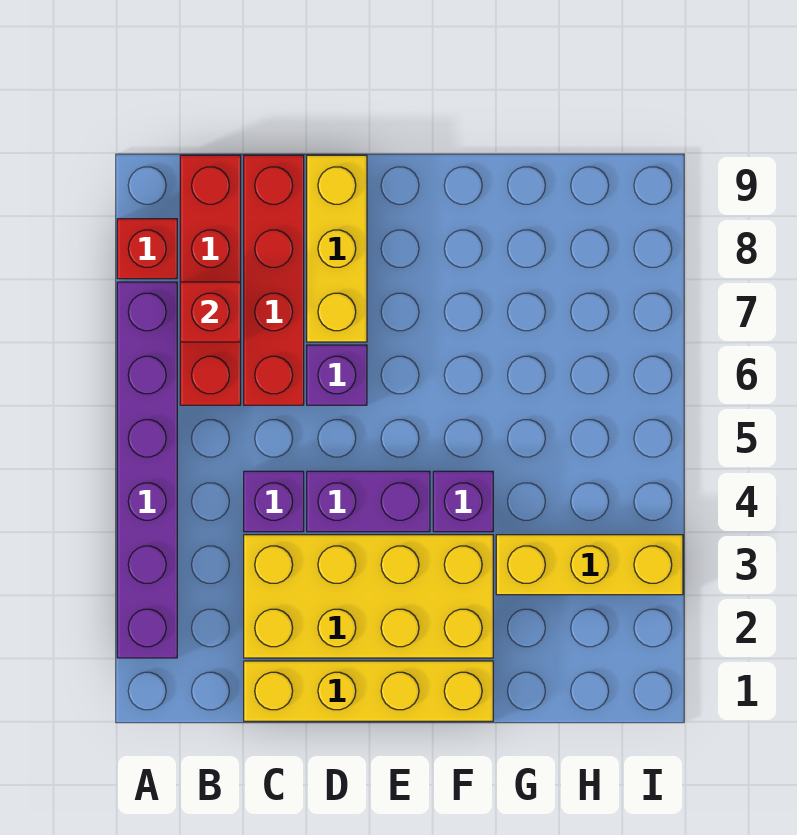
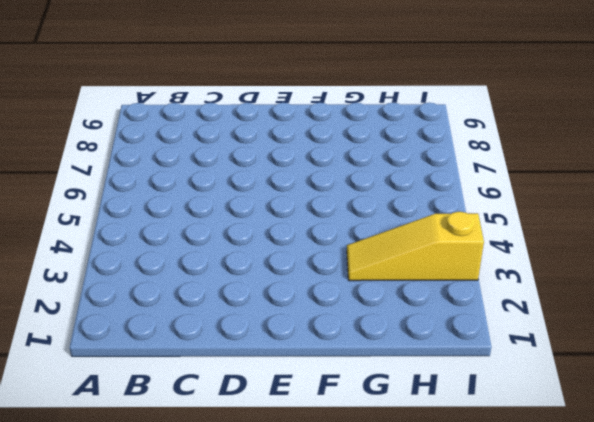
yellow 1x3 slope [347,212,484,281] -> yellow 1x3 brick [496,535,683,595]
none -> purple 1x6 brick [117,282,177,658]
none -> red 1x1 brick [117,219,177,279]
none -> red 1x4 brick [180,155,241,405]

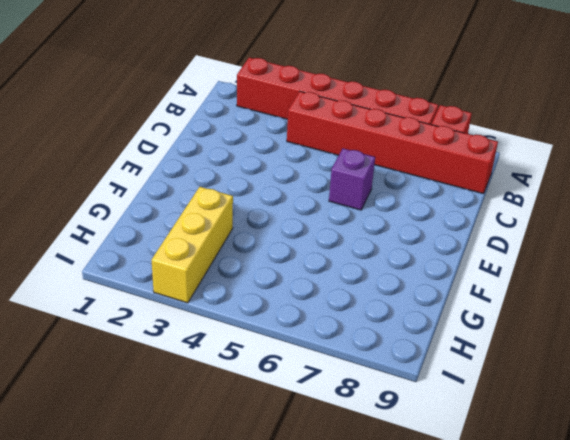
red 1x6 brick [237,57,438,124] -> purple 1x6 brick [117,282,177,658]
red 1x6 brick [287,91,498,194] -> red 1x4 brick [180,155,241,405]
none -> yellow 1x4 brick [244,661,493,721]
none -> yellow 2x4 brick [244,535,493,658]
none -> purple 1x1 brick [244,471,304,532]

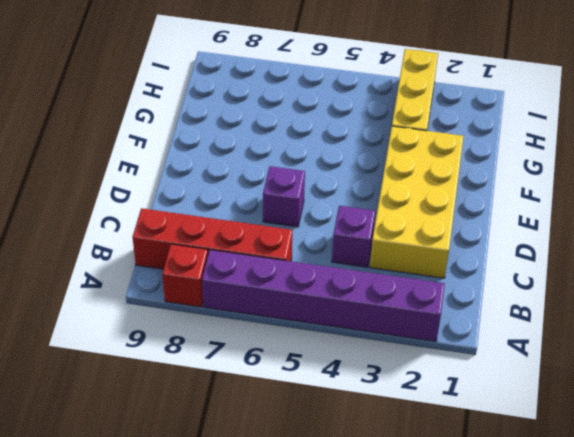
none -> yellow 1x4 brick [244,661,493,721]
none -> red 1x4 brick [244,155,304,405]
none -> purple 1x2 brick [307,471,430,532]

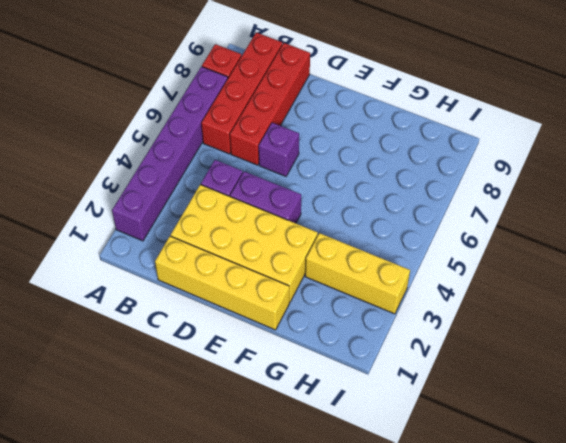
none -> yellow 1x3 brick [307,155,367,342]
none -> purple 1x1 brick [433,471,493,532]
none -> red 1x1 brick [180,282,241,342]

